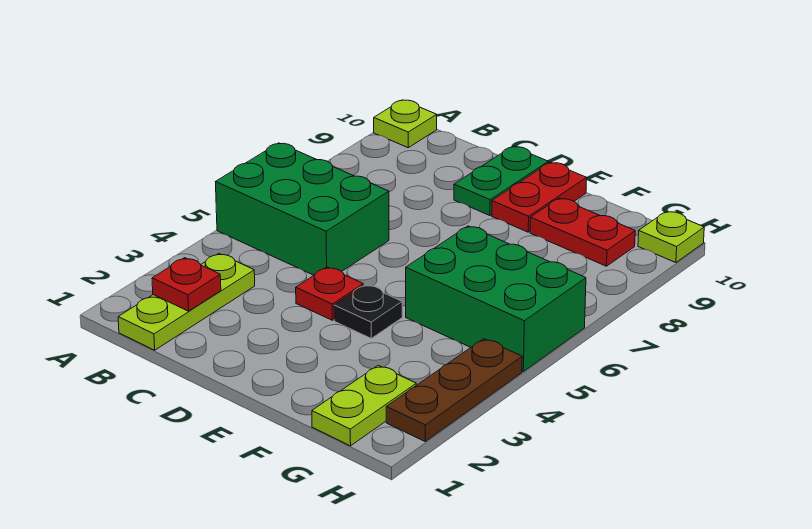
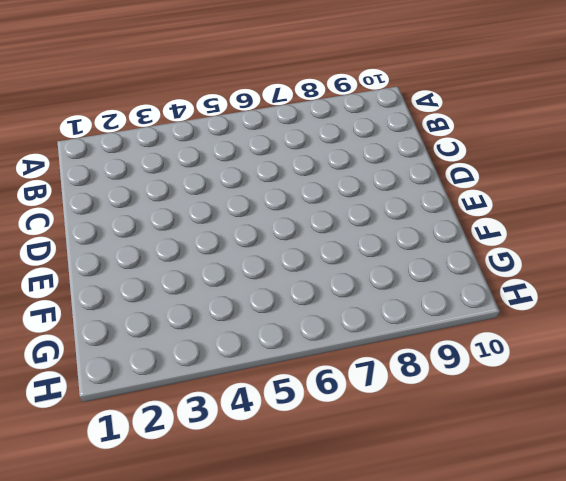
none -> green 2x3 brick [216,143,389,275]
none -> lime 1x1 plate [374,100,437,148]
none -> lime 1x3 plate [118,253,255,350]

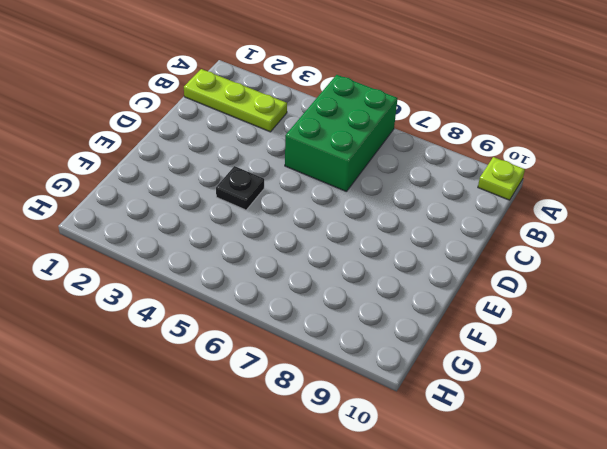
none -> red 1x1 plate [296,267,363,320]
none -> green 1x2 plate [454,146,548,216]
none -> red 1x2 plate [492,162,587,232]

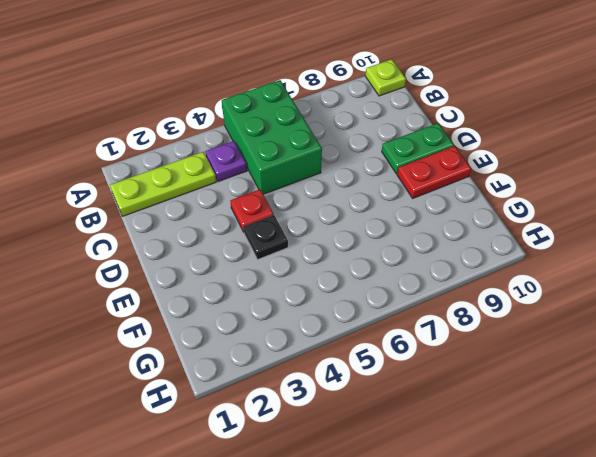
purple 1x1 plate [205,141,247,182] -> none
none -> green 2x3 brick [406,226,586,371]
none -> red 1x2 plate [530,198,635,266]
none -> lime 1x2 plate [312,365,416,446]

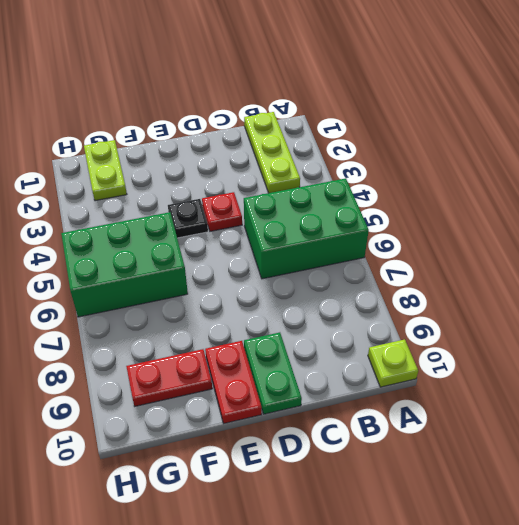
none -> brown 1x3 plate [386,339,522,441]
none -> lime 1x1 plate [638,211,704,263]
none -> red 1x1 plate [152,258,221,311]

